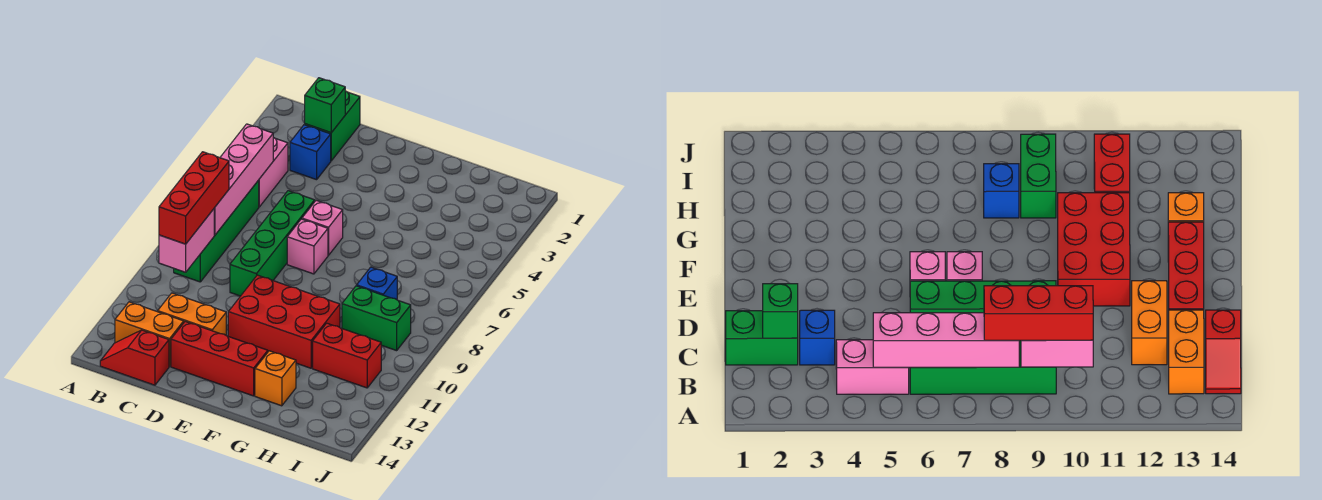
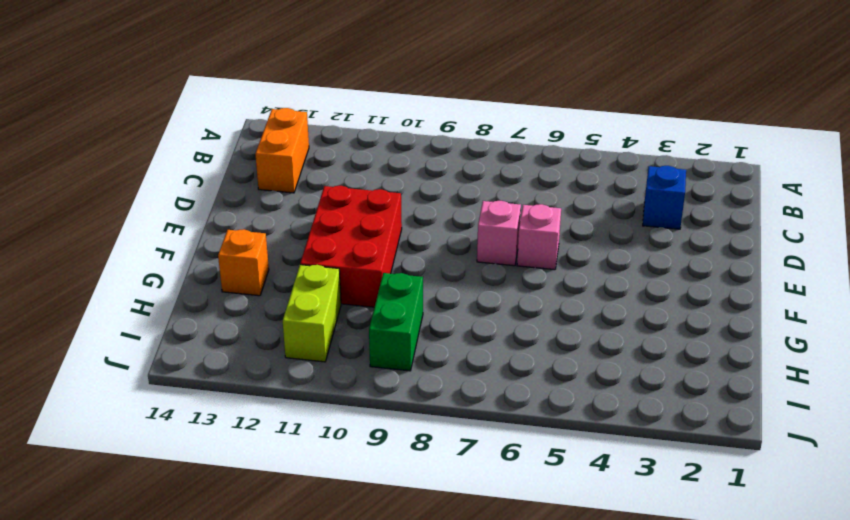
lime 1x2 brick [283,265,341,362] -> red 1x2 brick [313,323,381,388]
none -> pink 1x2 brick [258,137,288,207]
none -> green 1x4 brick [174,181,259,282]
none -> red 1x2 slope [100,330,169,385]

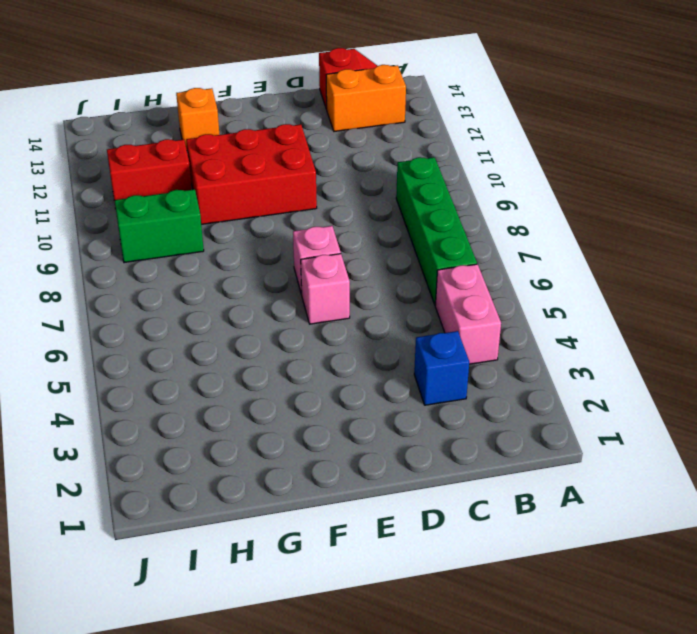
none -> green 1x2 brick [305,91,360,161]
none -> orange 1x2 brick [158,293,226,335]
none -> green 1x4 brick [230,191,315,296]

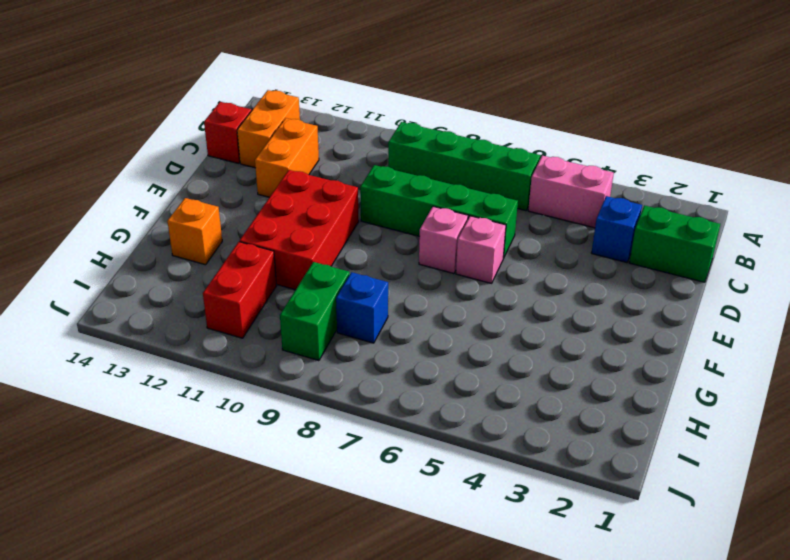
none -> red 1x3 brick [171,322,268,396]
none -> pink 1x4 brick [214,124,273,235]
none -> pink 1x2 brick [159,209,214,272]

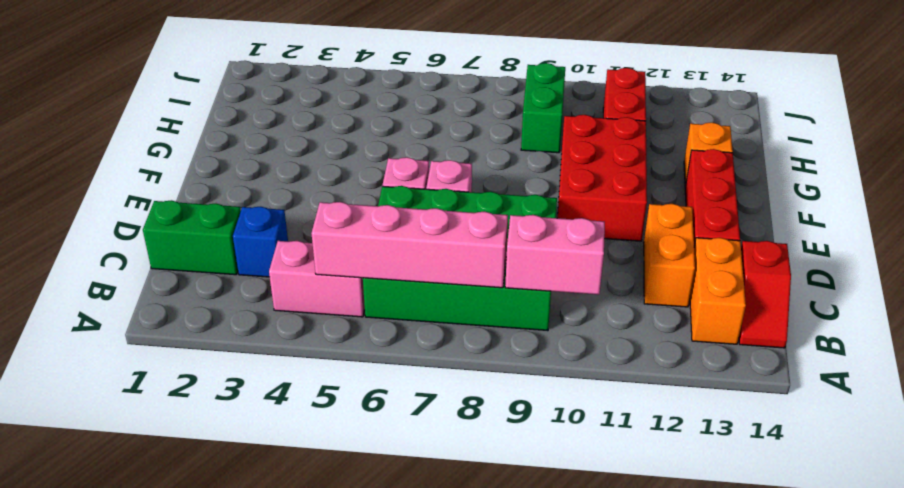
none -> blue 1x1 brick [357,267,397,300]
none -> green 1x1 brick [305,78,345,133]
none -> red 1x3 brick [159,152,229,244]

